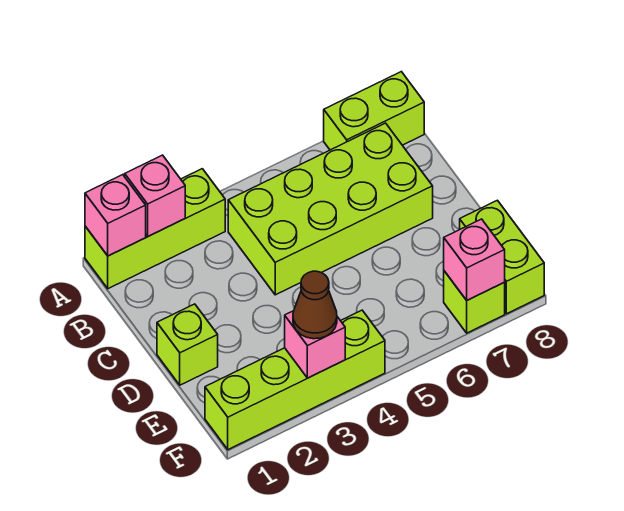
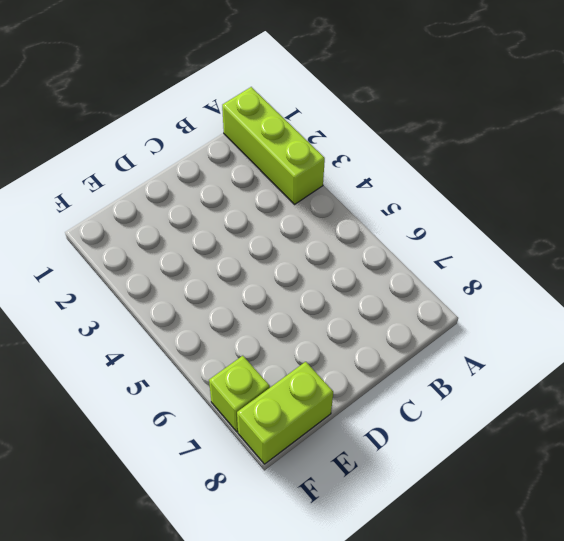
none -> lime 1x2 brick [324,72,424,150]
none -> lime 2x4 brick [228,123,433,295]
none -> lime 1x1 brick [157,304,218,385]

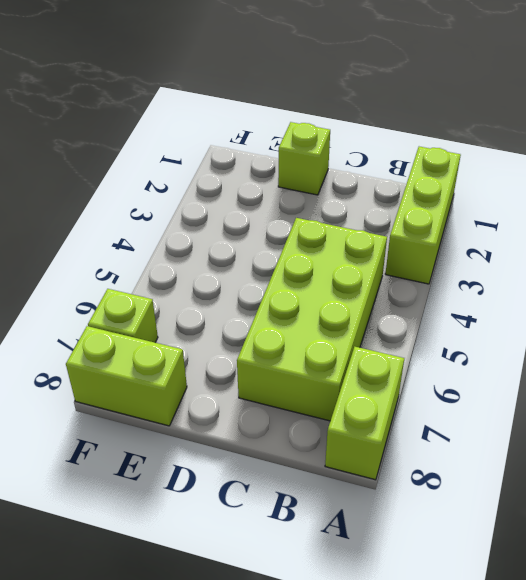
none -> lime 1x4 brick [205,310,385,450]
none -> pink 1x1 brick [85,175,146,256]
none -> pink 1x1 brick [125,155,185,236]

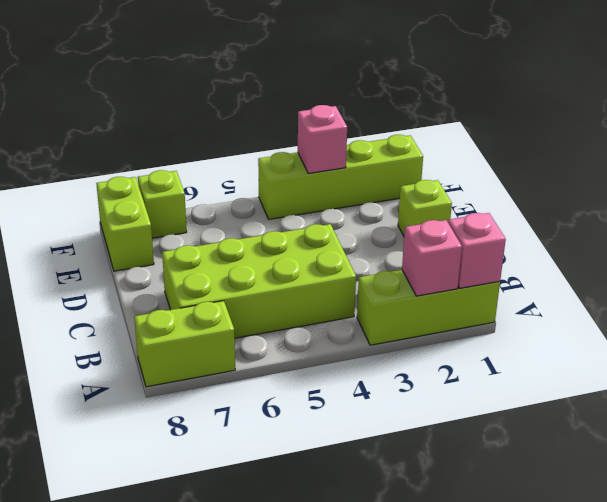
none -> pink 1x1 brick [444,219,505,300]
none -> brown 1x1 cone [293,271,337,339]

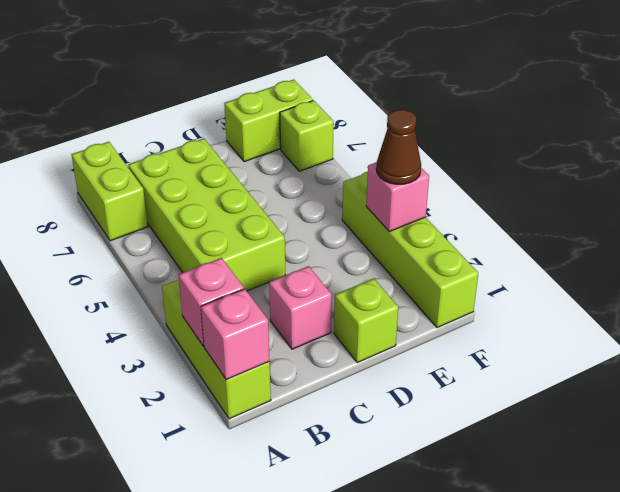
pink 1x1 brick [269,266,332,349] -> pink 1x1 brick moved to [444,219,505,300]

